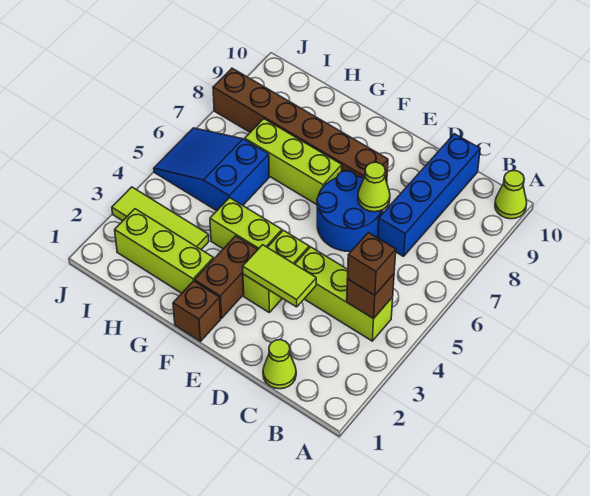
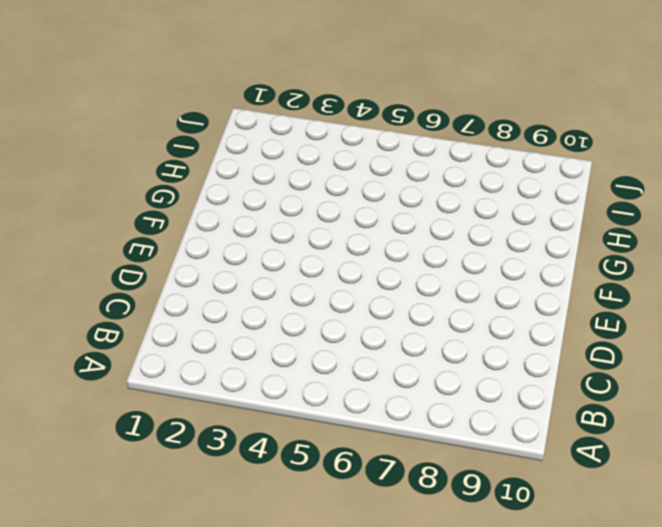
none -> lime 1x1 cone [495,170,527,219]
none -> lime 1x3 brick [295,247,393,341]
none -> lime 1x1 cone [263,340,296,389]

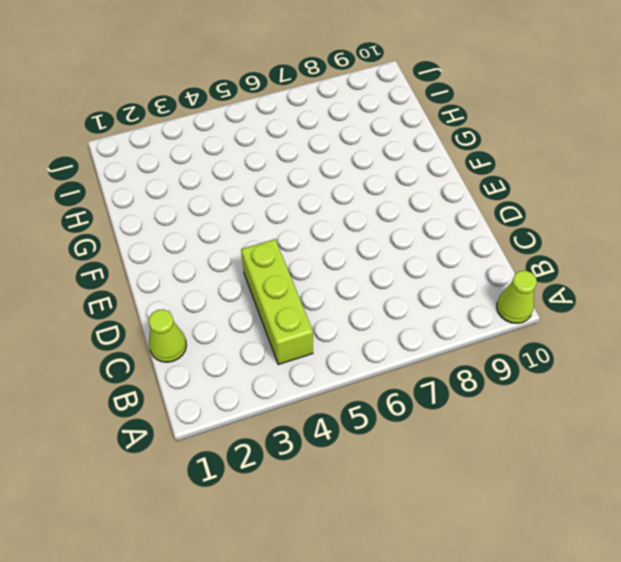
none -> blue 1x4 brick [378,134,480,256]
none -> blue 2x2 round brick [317,171,383,252]
none -> lime 1x2 brick [243,230,309,312]

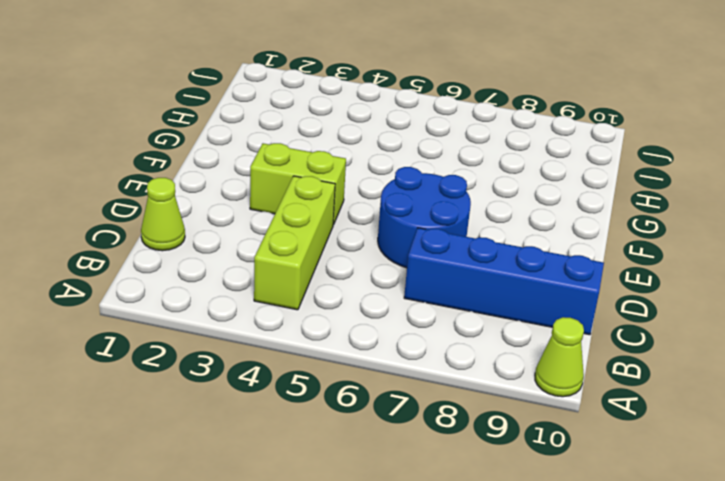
none -> brown 1x6 brick [213,68,388,182]
none -> brown 1x1 brick [173,281,221,341]
none -> brown 1x2 brick [195,236,258,318]

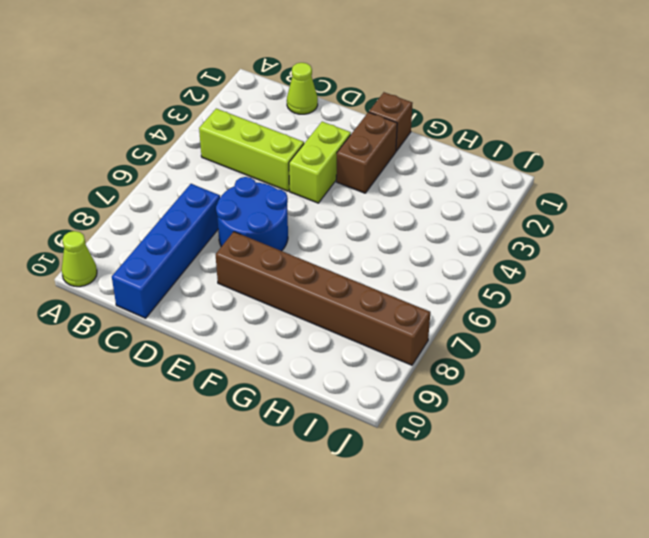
none -> lime 1x2 brick [210,198,282,249]
none -> lime 1x3 brick [245,119,342,205]
none -> lime 1x3 brick [115,209,213,293]

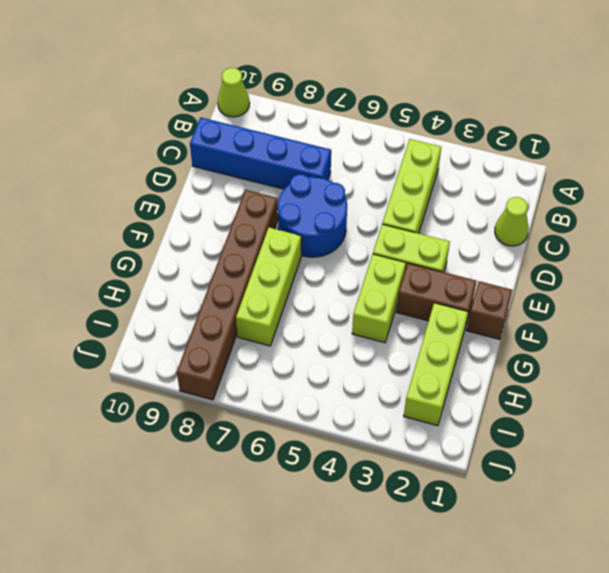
none -> lime 1x3 tile [112,187,209,250]
none -> blue 2x3 slope [154,128,269,211]
none -> brown 1x1 brick [347,274,394,319]

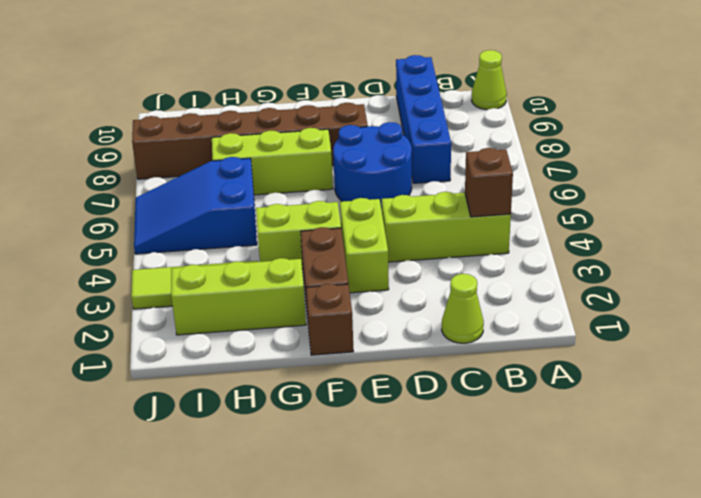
none -> lime 1x2 tile [243,245,316,307]
none -> lime 1x1 cone [358,162,390,212]
none -> brown 1x1 brick [347,233,396,295]

